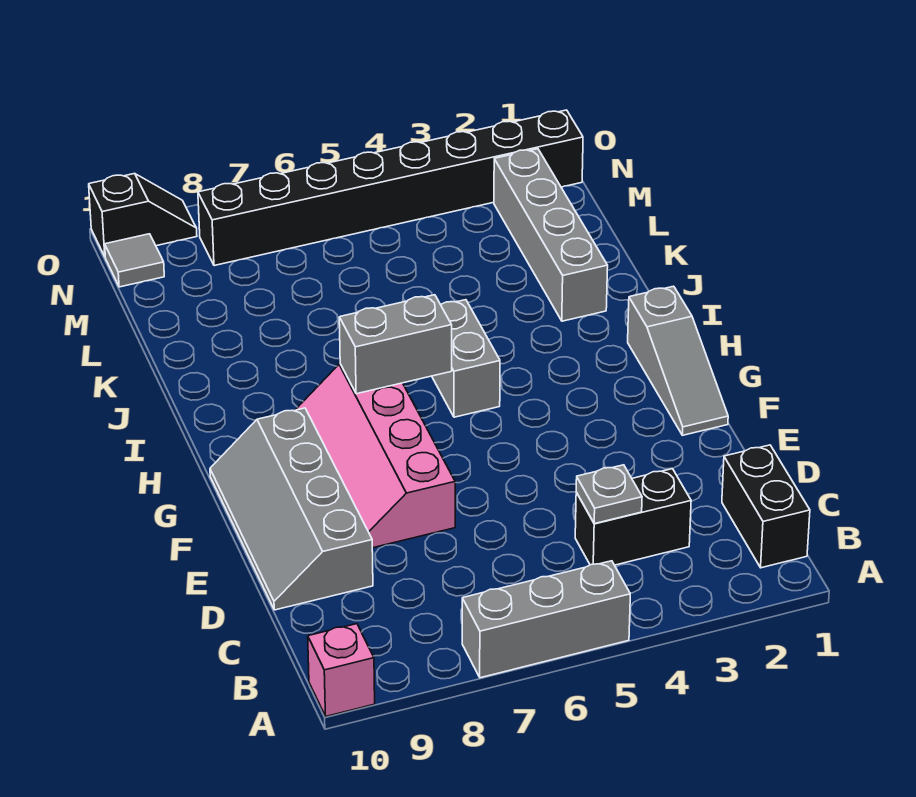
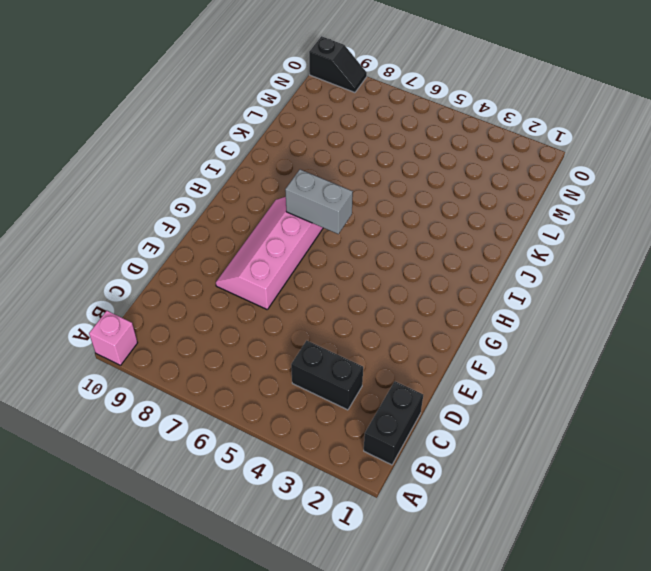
none -> grey 1x3 brick [462,561,630,678]
none -> grey 2x4 slope [210,408,373,610]
none -> grey 1x3 slope [628,286,728,435]

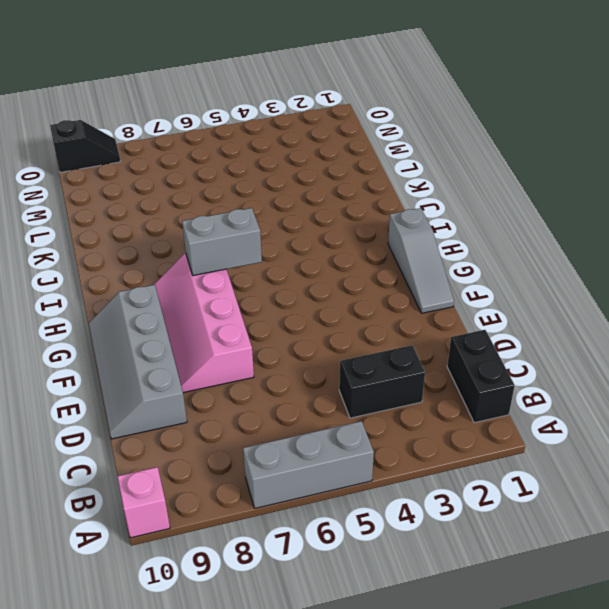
none -> grey 1x2 brick [432,300,500,417]
none -> grey 1x4 brick [494,149,608,321]
none -> black 1x8 brick [198,110,583,266]

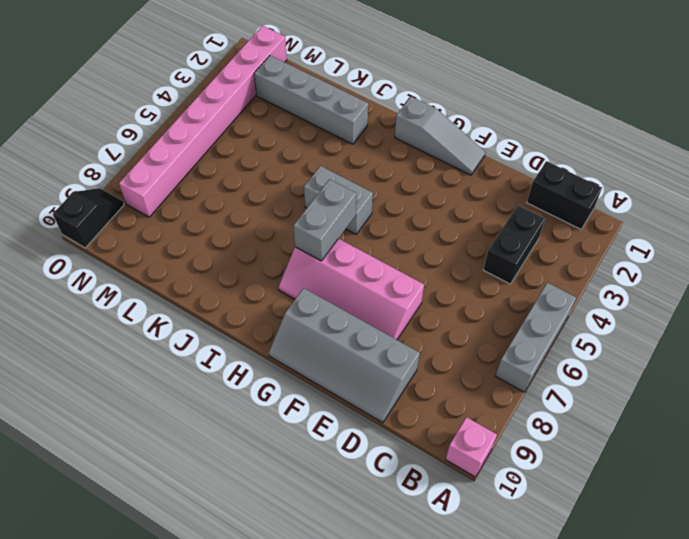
pink 1x8 brick [119,26,287,217] -> black 1x8 brick [198,110,583,266]
none -> grey 1x1 tile [105,234,164,287]
none -> grey 1x1 plate [576,465,642,524]

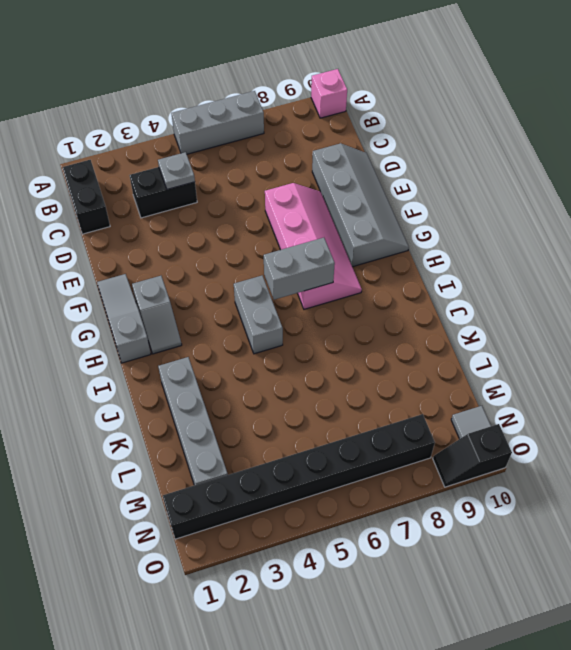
grey 1x2 slope [132,276,182,354] -> none

